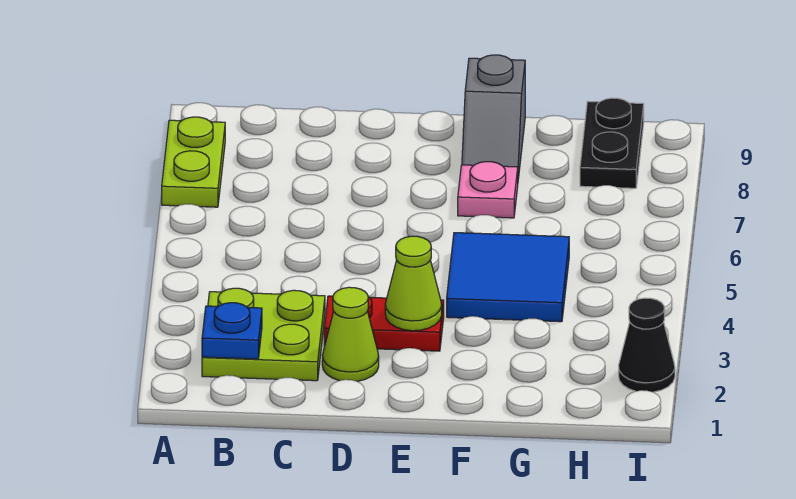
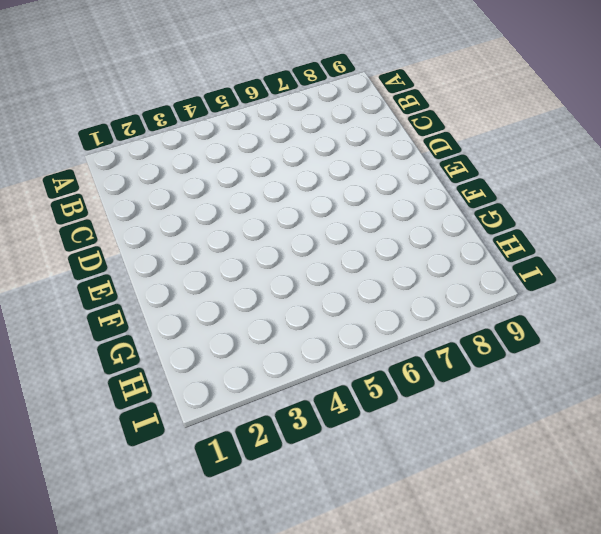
none -> lime 1x2 plate [162,117,225,207]
none -> lime 2x2 plate [202,288,325,381]

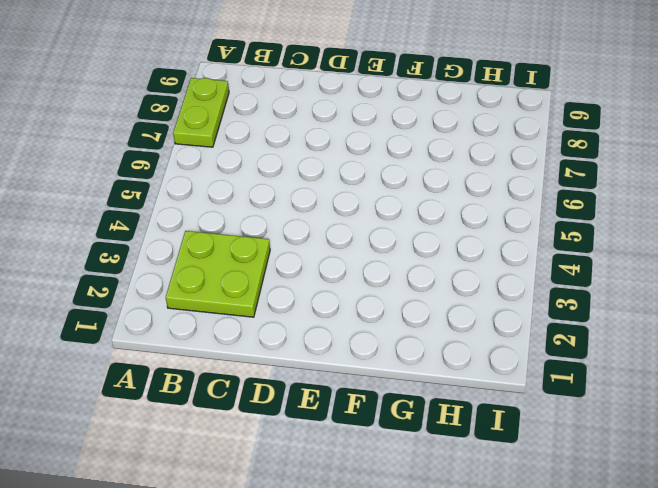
none -> lime 1x1 cone [322,287,379,381]
none -> red 1x2 plate [324,296,444,351]

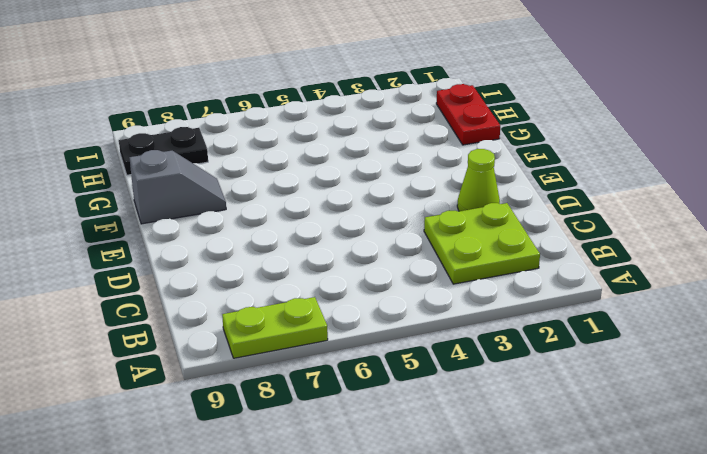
red 1x2 plate [436,84,500,145] -> red 1x2 plate moved to [324,296,444,351]
none -> blue 2x2 tile [447,233,569,322]
none -> pink 1x1 plate [458,162,518,218]

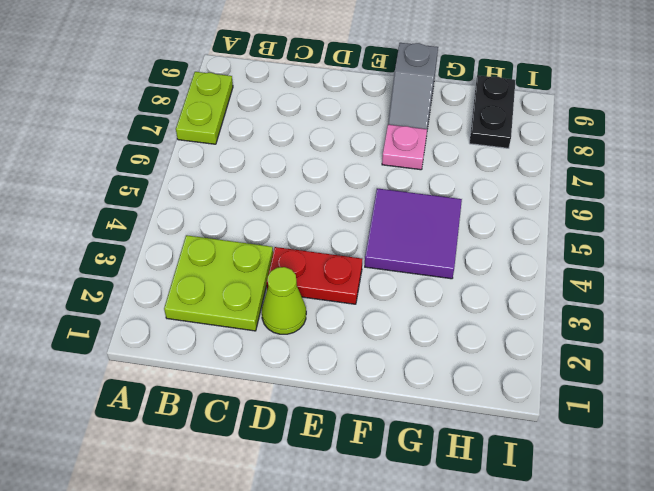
purple 2x2 tile [365,188,462,279] -> blue 2x2 tile [447,233,569,322]
none -> black 1x1 cone [619,298,675,392]
none -> blue 1x1 plate [202,303,262,359]

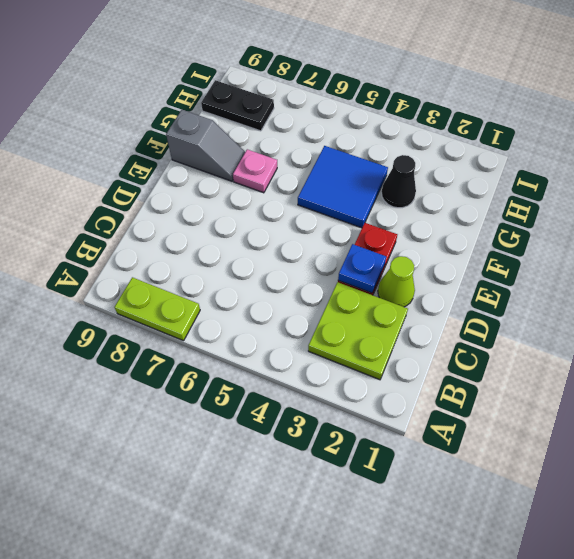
blue 1x1 plate [338,244,386,293] -> blue 1x1 plate moved to [202,303,262,359]
black 1x1 cone [382,155,416,208] -> black 1x1 cone moved to [619,298,675,392]
none -> lime 1x1 cone [385,236,442,331]

